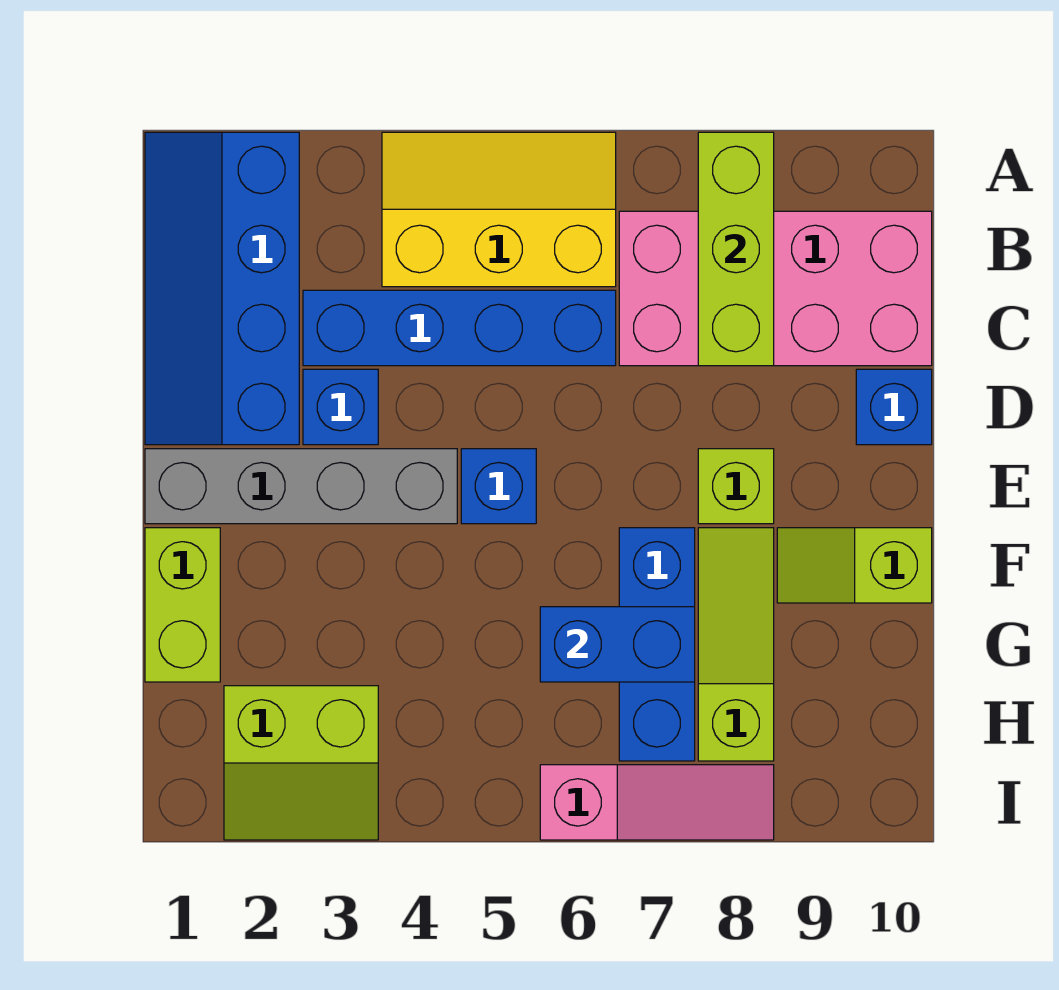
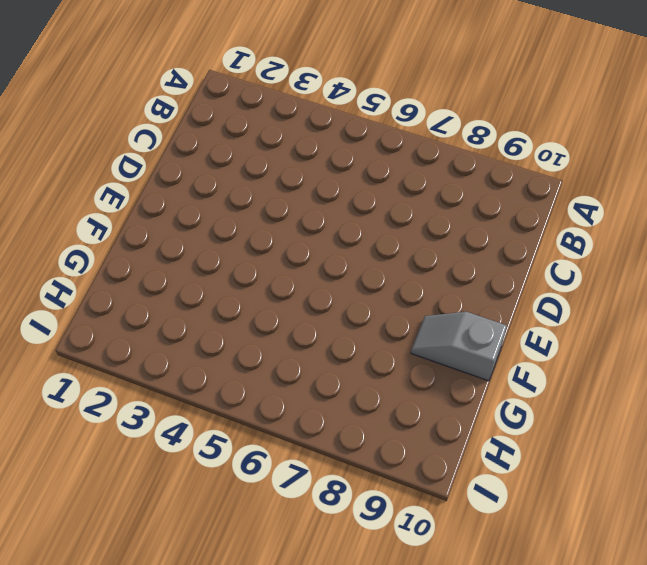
grey 1x2 slope [411,312,507,381] -> lime 1x2 slope [777,528,932,603]
none -> blue 2x4 slope [145,132,299,445]
none -> yellow 2x3 slope [382,132,616,287]
none -> pink 2x4 brick [619,211,932,366]

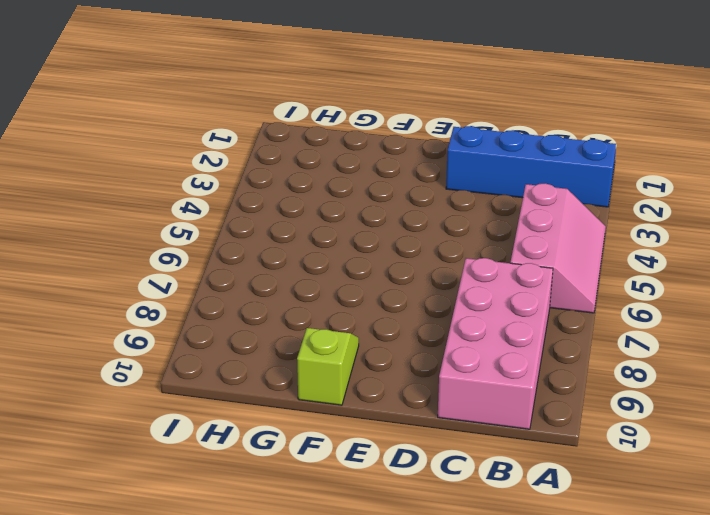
pink 2x3 slope [510,183,606,313] -> yellow 2x3 slope [382,132,616,287]
none -> blue 1x4 brick [303,290,616,366]
none -> blue 1x1 brick [303,369,378,445]
none -> blue 1x1 brick [856,369,932,445]

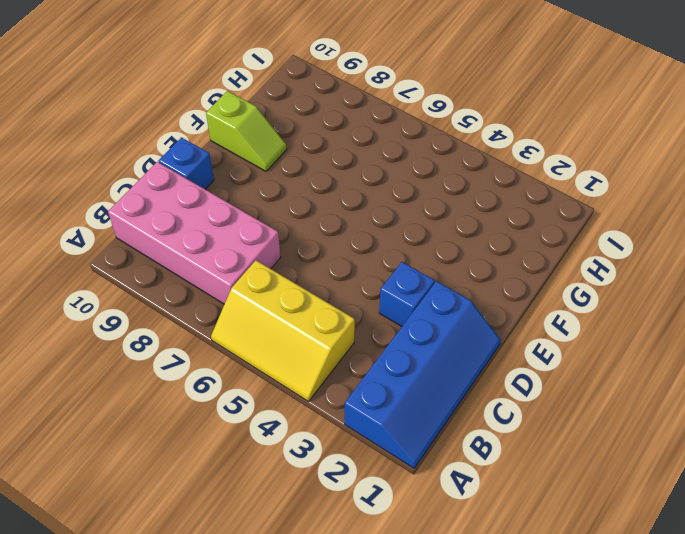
none -> blue 1x4 brick [303,290,616,366]
none -> grey 1x4 brick [145,449,457,524]
none -> blue 1x1 brick [461,449,536,524]

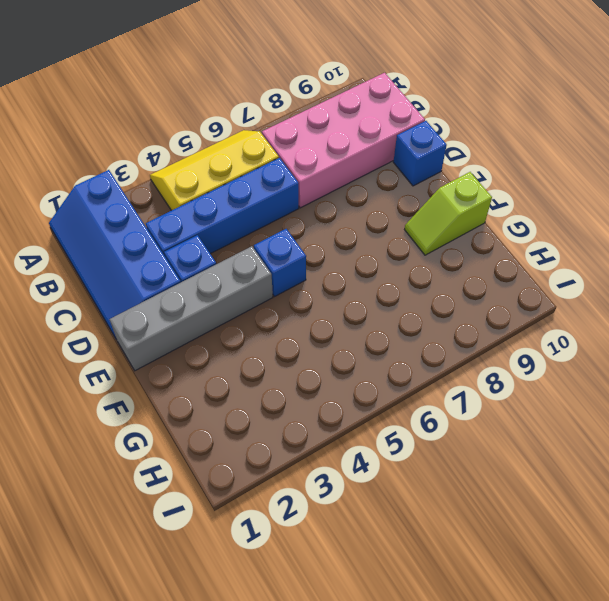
none -> lime 1x1 brick [698,449,774,524]
none -> lime 1x2 brick [145,528,220,682]
none -> blue 1x3 brick [619,528,695,761]

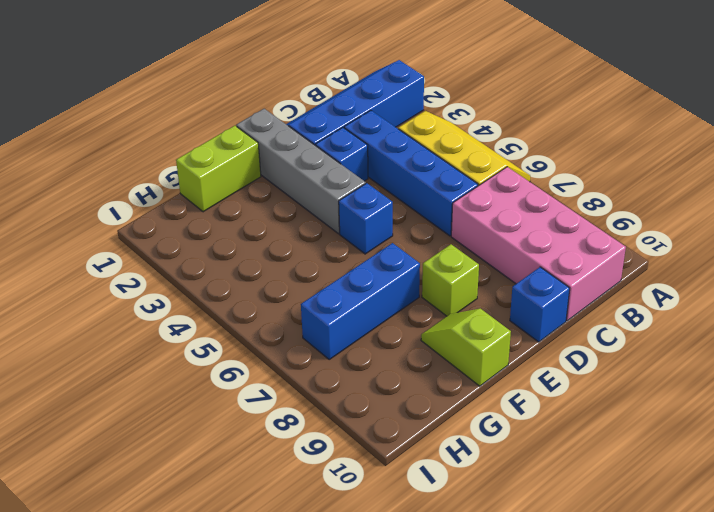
none -> lime 1x3 slope [698,528,774,761]
none -> lime 2x2 slope [224,686,378,840]
none -> pink 1x3 slope [540,765,774,840]

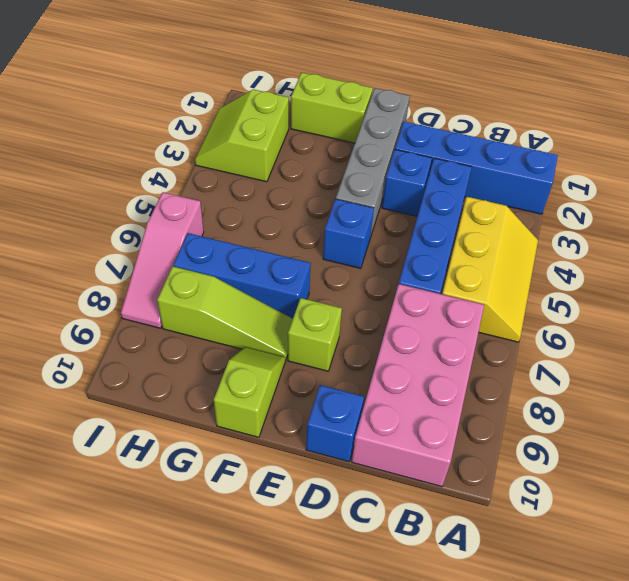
none -> lime 1x3 brick [698,132,774,366]
none -> blue 1x2 brick [540,607,695,682]

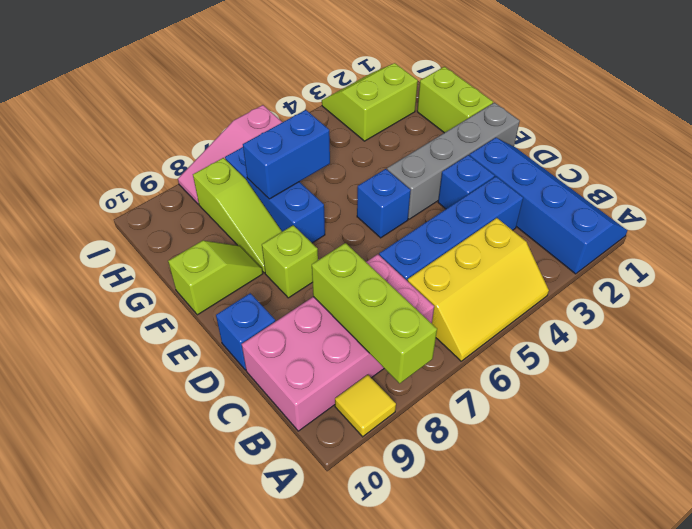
yellow 1x1 tile [335,375,396,437] -> none

